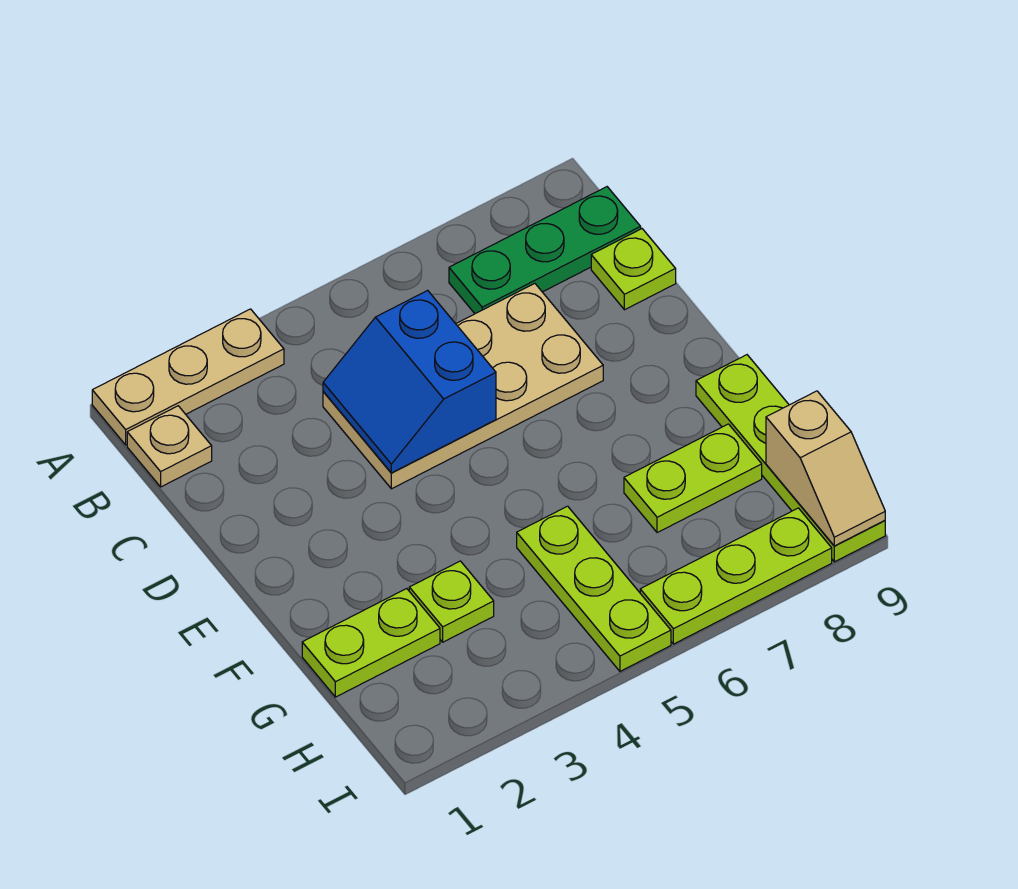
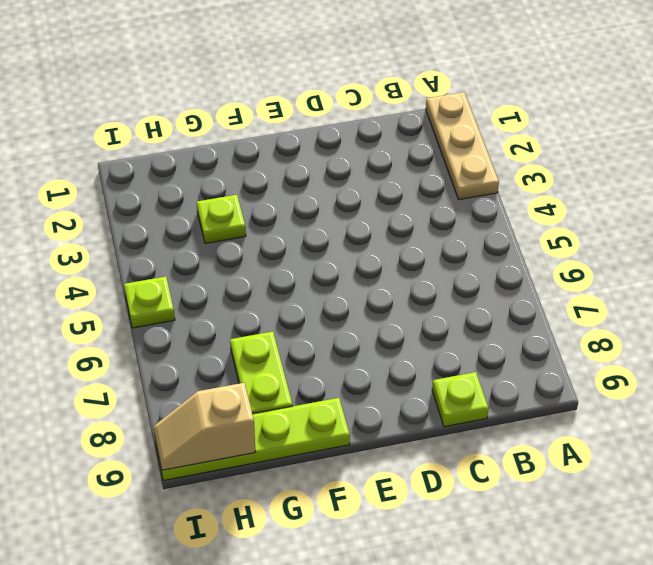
lime 1x1 plate [124,277,175,328] -> lime 1x3 plate [517,506,671,671]
none -> tan 1x1 plate [127,406,212,487]
none -> green 1x3 plate [449,187,641,314]
none -> tan 2x4 plate [323,283,603,489]

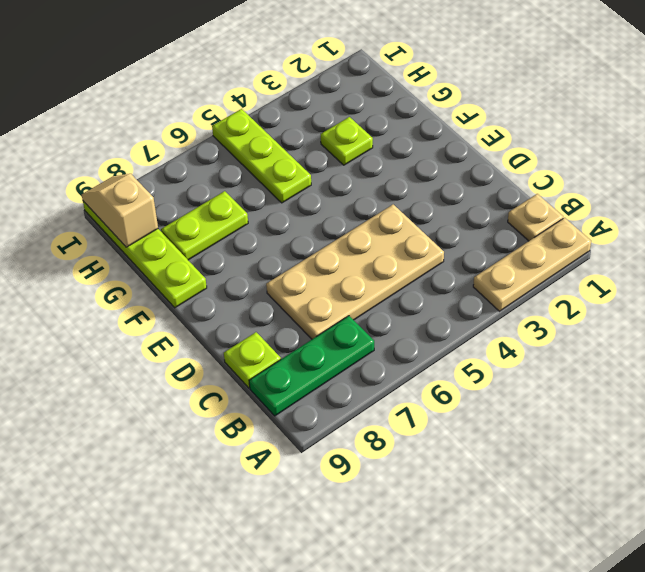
none -> lime 1x2 plate [302,589,440,697]
none -> lime 1x3 plate [640,508,832,644]
none -> blue 2x2 slope [323,290,496,473]

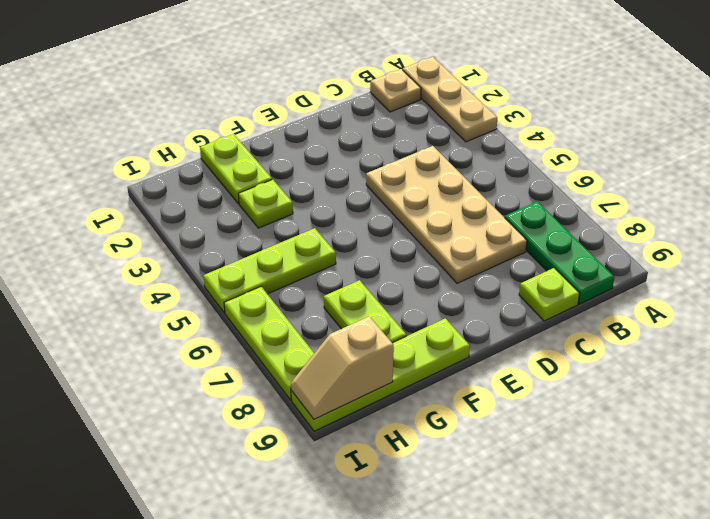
none -> blue 2x2 slope [323,290,496,473]

